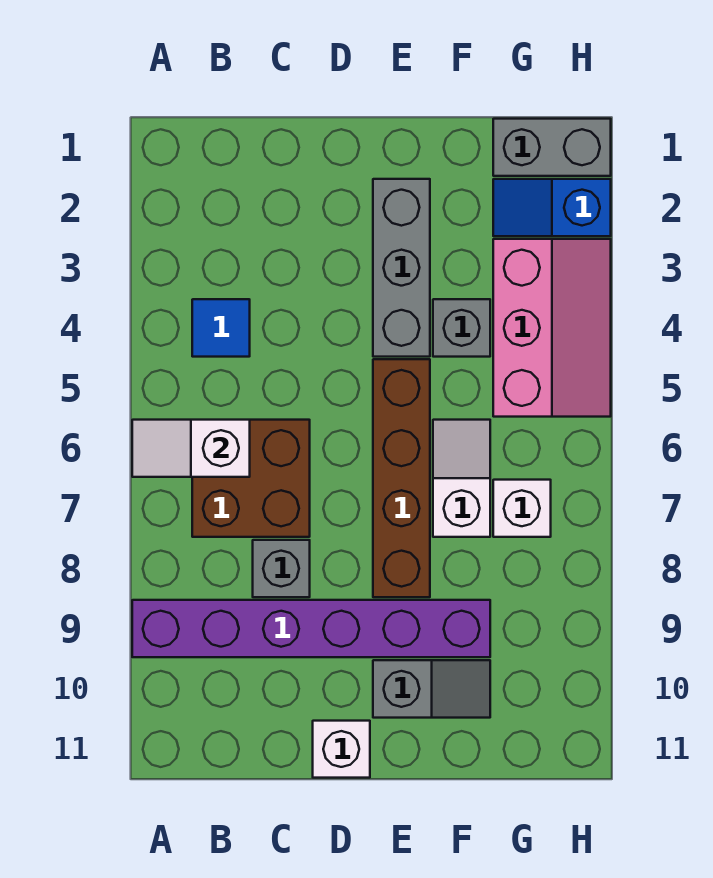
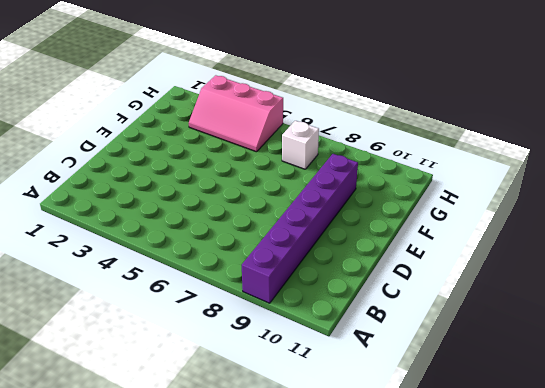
pink 2x3 slope [189,75,283,152] -> pink 2x3 slope turned to [493,239,611,417]
none -> blue 1x1 tile [192,299,250,357]
none -> brown 2x2 brick [192,420,310,537]
none -> grey 1x1 brick [253,540,310,597]

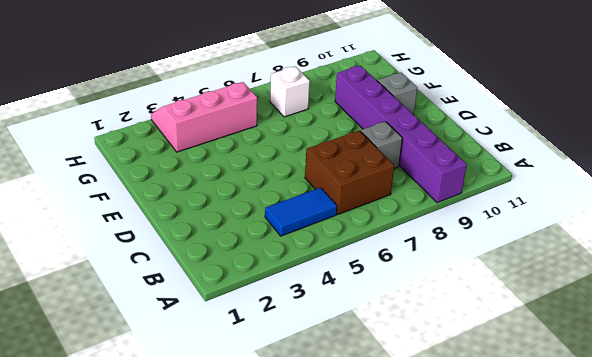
blue 1x2 tile [265,188,337,236] -> blue 1x1 tile [192,299,250,357]
none -> white 1x1 brick [313,721,370,778]
none -> grey 1x3 brick [373,179,430,357]
none -> brown 1x4 brick [373,359,430,597]

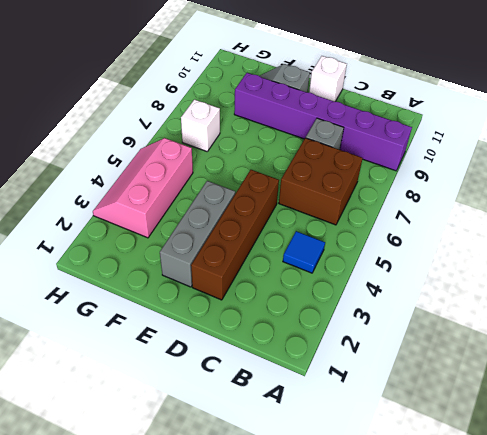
brown 1x4 brick [191,170,279,300] -> brown 1x4 brick moved to [373,359,430,597]
none -> grey 1x1 brick [433,299,490,357]
none -> white 1x2 slope [433,420,490,537]
none -> grey 1x2 brick [493,119,611,176]

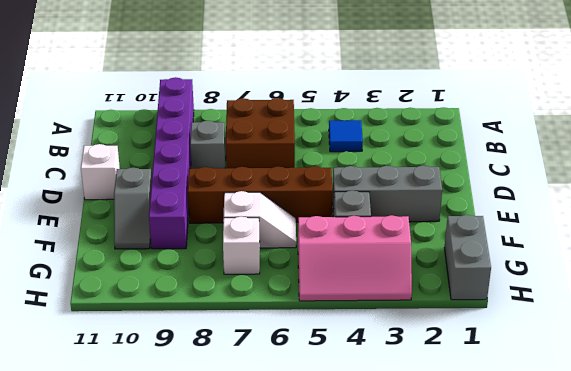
none -> blue 1x2 slope [493,179,611,236]
none -> white 1x2 slope [132,420,250,477]

